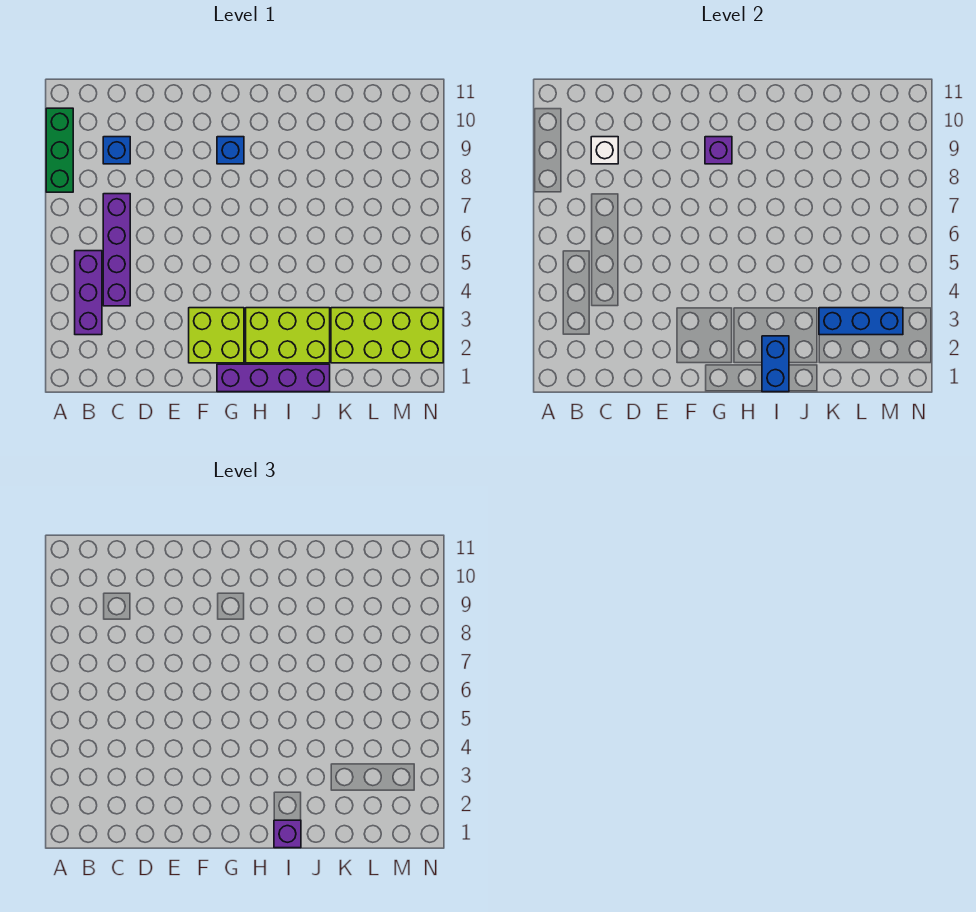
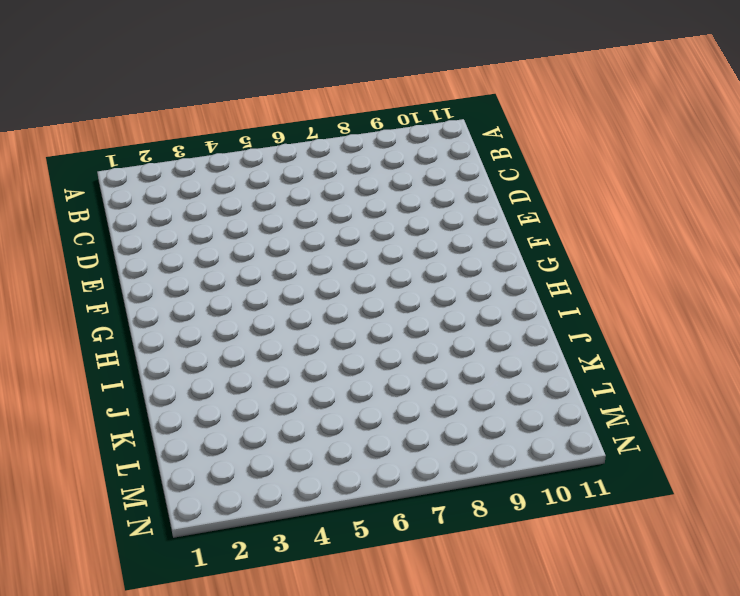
none -> green 1x3 brick [46,108,73,192]
none -> purple 1x3 brick [75,251,102,335]
none -> purple 1x4 brick [103,194,130,306]

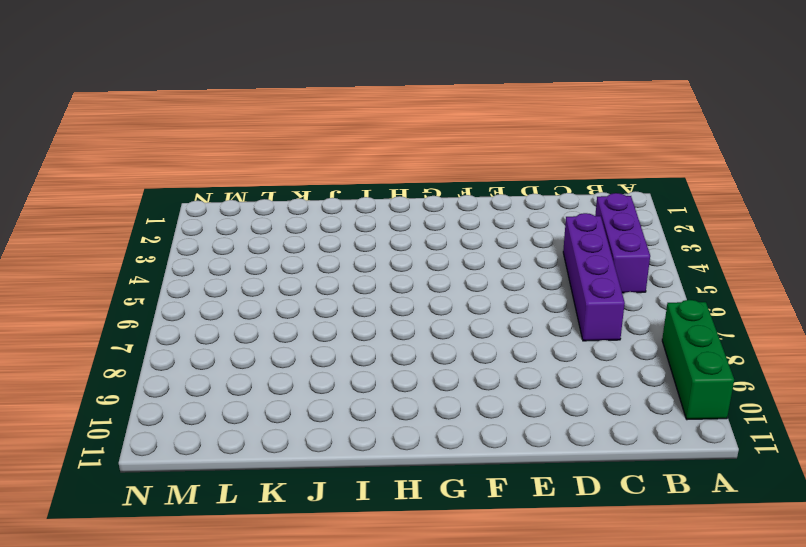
none -> blue 1x1 brick [103,137,130,164]
none -> lime 2x2 brick [189,308,244,363]
none -> purple 1x4 brick [217,364,330,392]

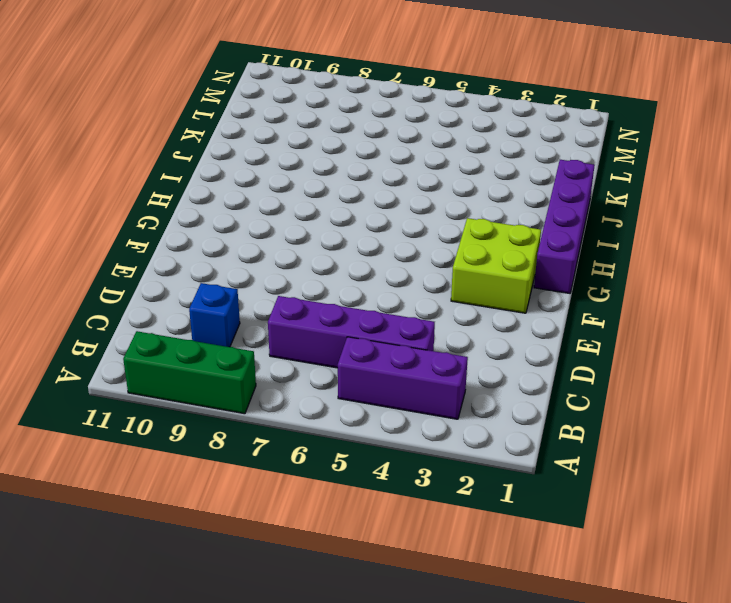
none -> blue 1x1 brick [217,137,244,164]
none -> lime 2x3 brick [246,308,330,363]
none -> lime 2x4 brick [331,308,443,363]

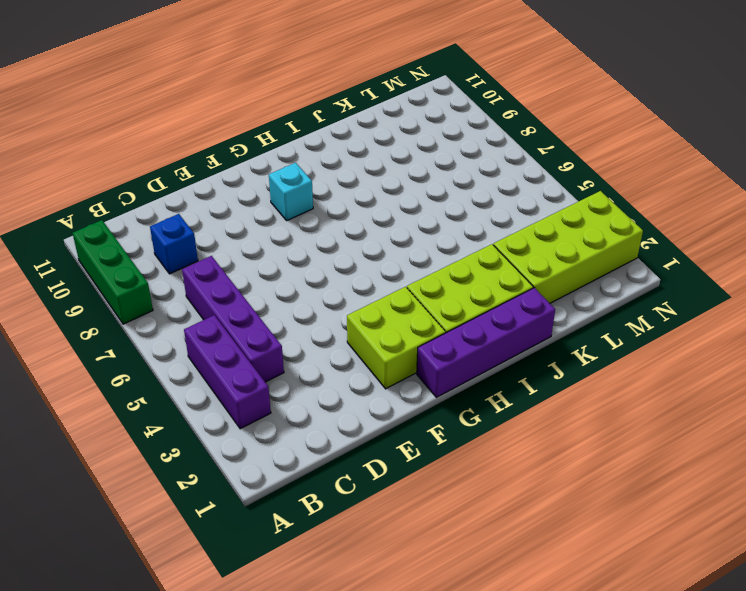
cyan 1x1 brick [269,163,313,220] -> blue 1x1 brick [217,137,244,164]
none -> white 1x1 brick [591,137,618,164]
none -> purple 1x1 brick [705,137,732,164]
none -> blue 1x2 brick [762,336,789,392]

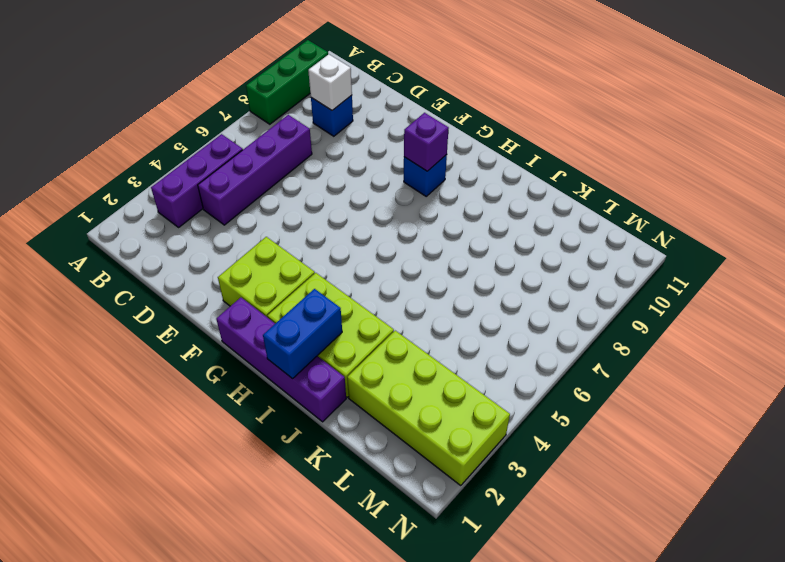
none -> blue 1x3 brick [819,308,903,335]
none -> purple 1x1 brick [274,820,301,848]

